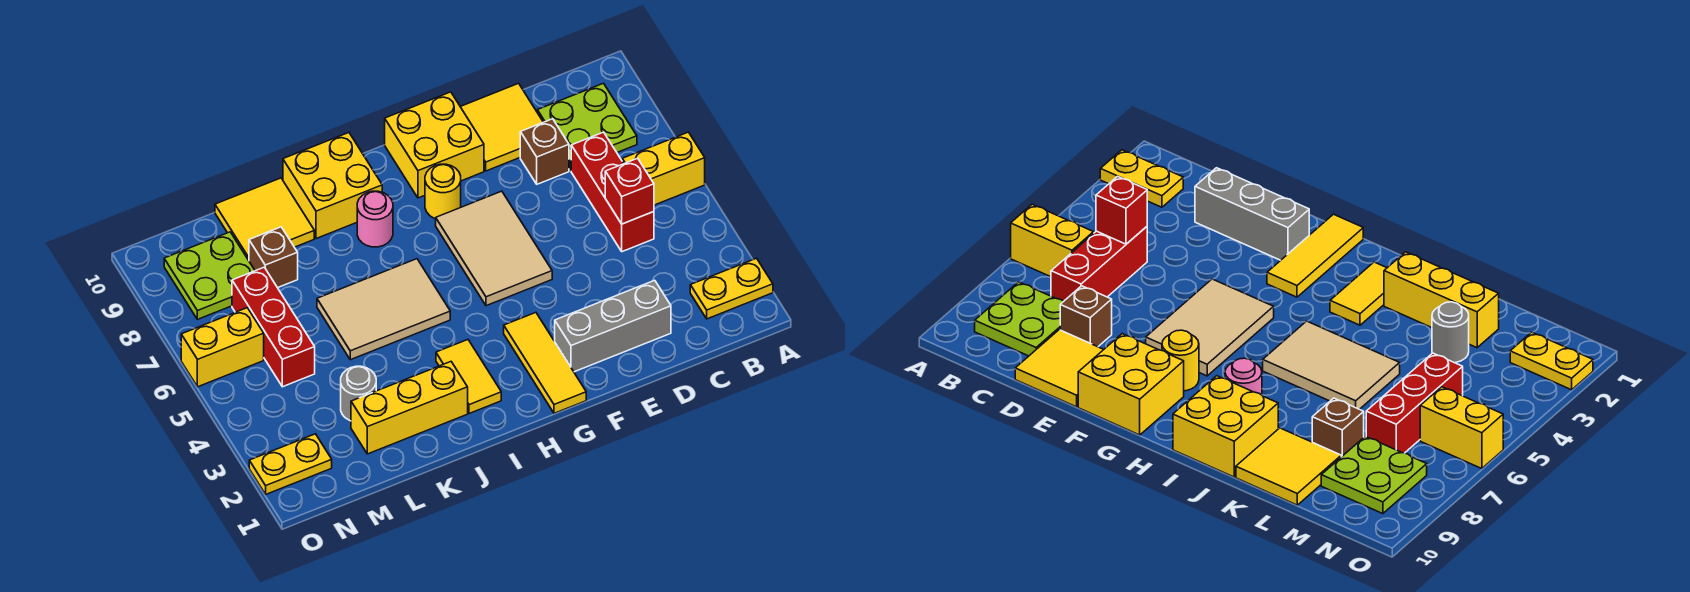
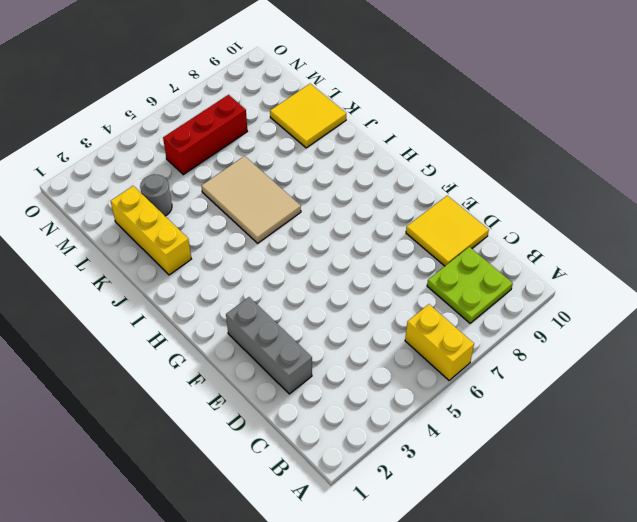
none -> yellow 1x2 plate [690,258,773,319]
none -> red 1x3 brick [571,132,654,252]
none -> brown 1x1 brick [520,119,569,184]

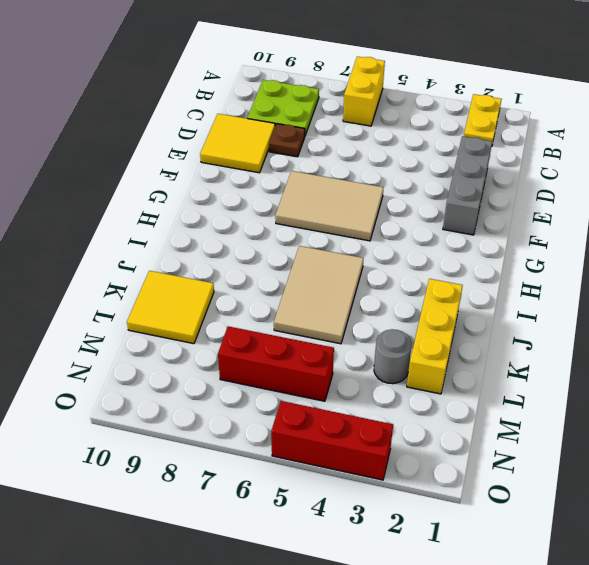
brown 1x1 plate [269,124,305,157] -> brown 1x1 brick [520,119,569,184]
red 1x3 brick [271,401,393,480] -> red 1x3 brick moved to [571,132,654,252]
none -> yellow 2x2 brick [385,92,484,198]
none -> yellow 1x3 tile [504,313,586,413]
none -> yellow 1x1 round brick [425,164,461,219]

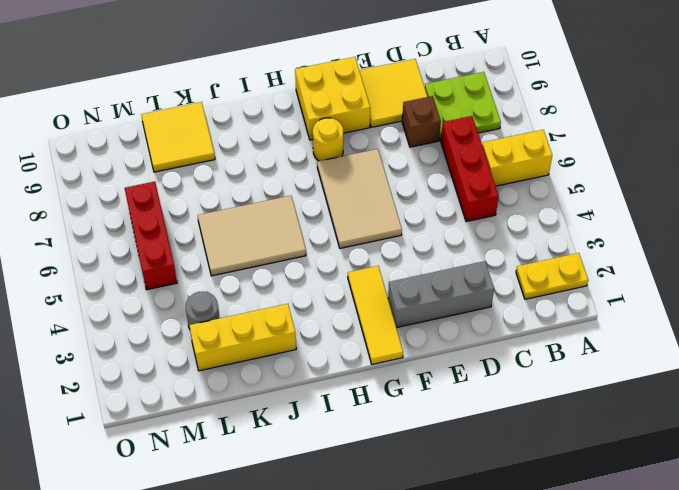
none -> yellow 1x2 tile [436,340,501,414]
none -> pink 1x1 round brick [357,191,393,247]
none -> yellow 2x2 brick [283,133,382,239]

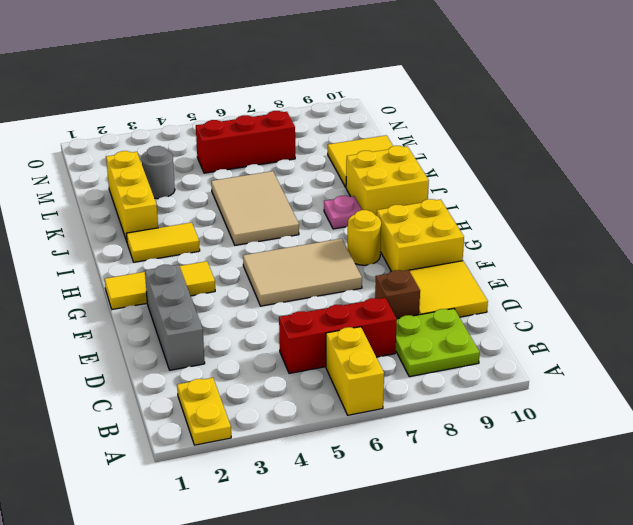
pink 1x1 plate [324,196,362,229] -> pink 1x1 round brick [357,191,393,247]
none -> brown 1x1 brick [249,227,298,288]
none -> lime 2x2 plate [164,232,255,319]
none -> yellow 1x2 plate [249,434,332,494]

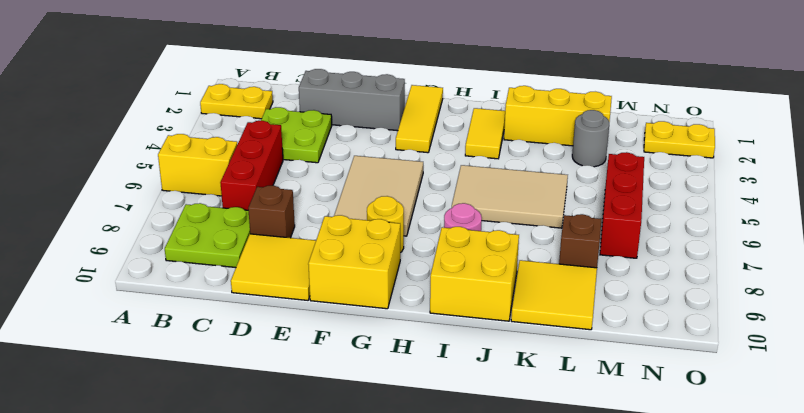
lime 2x2 plate [261,107,332,163] -> lime 2x2 plate moved to [164,232,255,319]
none -> yellow 1x2 brick [181,308,264,387]
none -> red 1x1 brick [605,158,654,224]

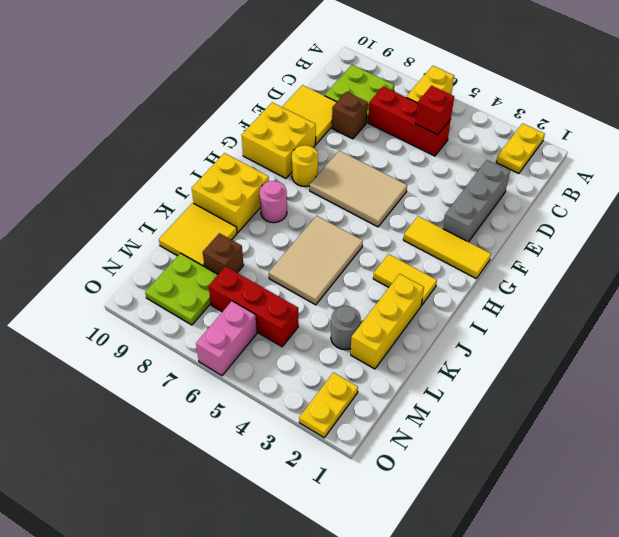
pink 1x2 brick [196,301,257,376] -> yellow 1x2 brick [181,308,264,387]

